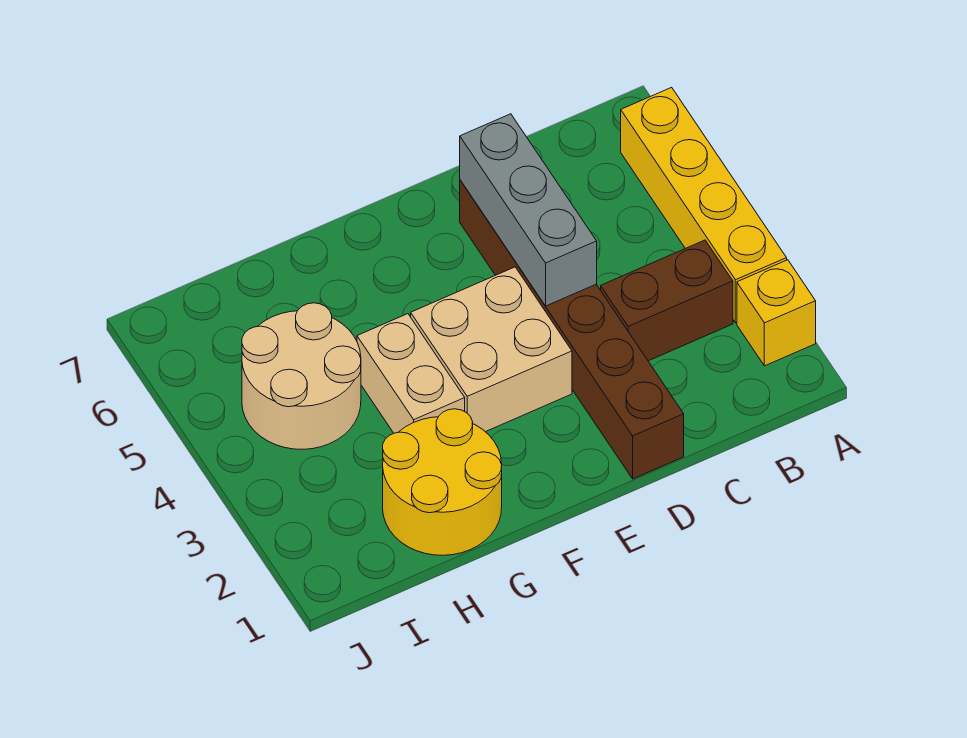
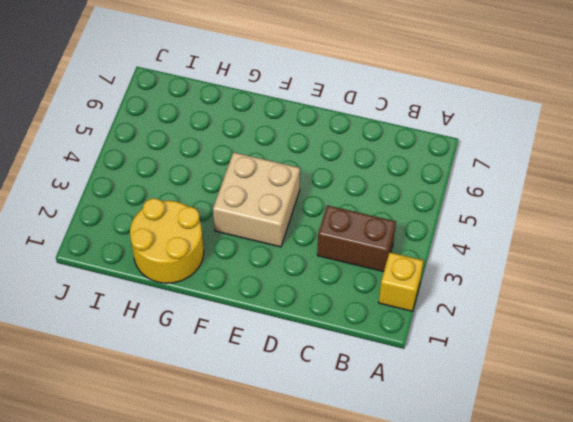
none -> yellow 1x4 brick [621,87,787,323]
none -> brown 1x6 brick [460,180,684,479]

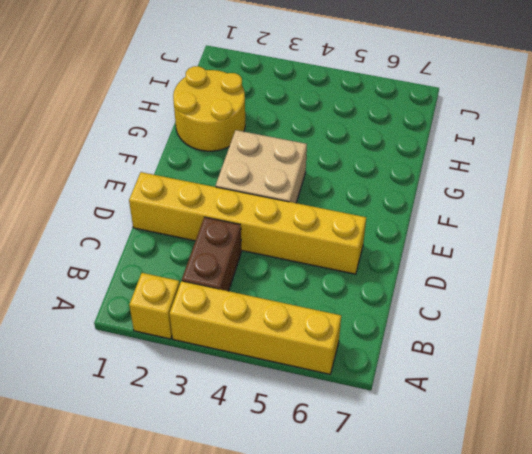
yellow 1x6 brick [129,172,366,274] -> brown 1x6 brick [460,180,684,479]
none -> tan 1x2 brick [357,314,465,433]
none -> tan 2x2 round brick [242,303,361,449]

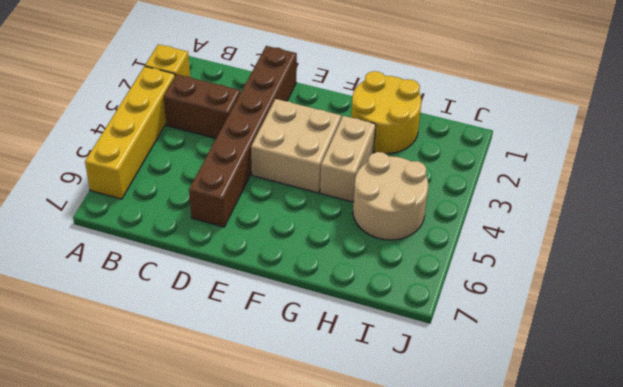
none -> grey 1x3 brick [460,114,597,306]

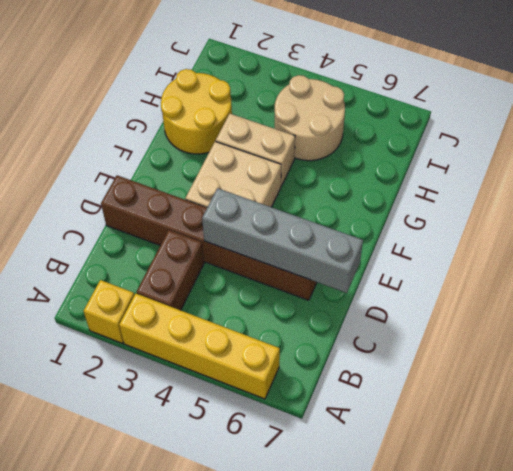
grey 1x4 brick [202,188,363,293] -> grey 1x3 brick [460,114,597,306]

